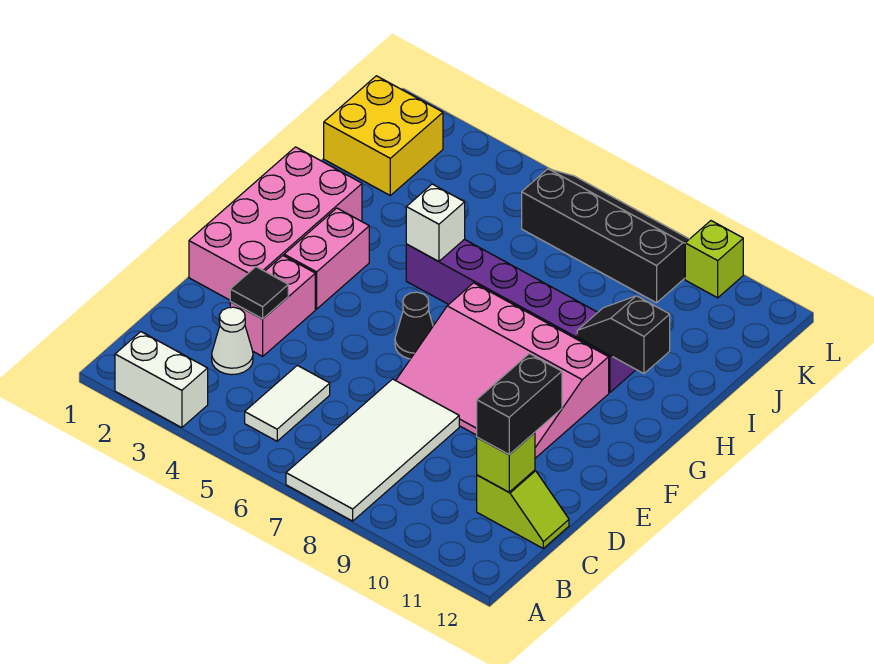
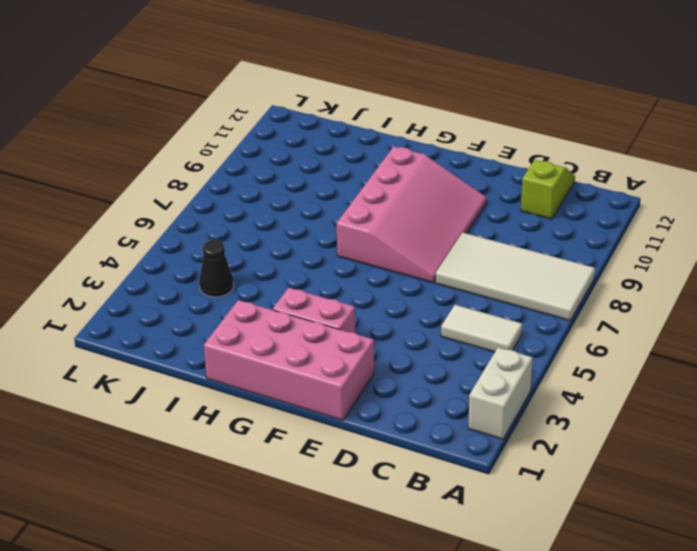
black 1x1 cone [199,240,234,297] -> black 1x1 cone moved to [395,292,433,359]
none -> white 1x1 cone [212,307,253,375]
none -> pink 1x2 brick [230,256,315,356]
none -> purple 1x6 brick [406,239,636,393]

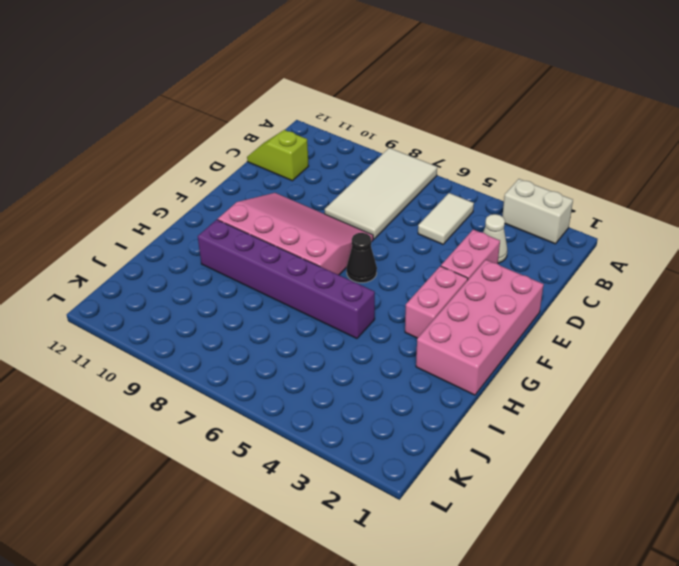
none -> yellow 2x2 brick [324,76,443,195]
none -> black 2x4 slope [522,169,689,303]
none -> lime 1x1 brick [685,221,743,298]

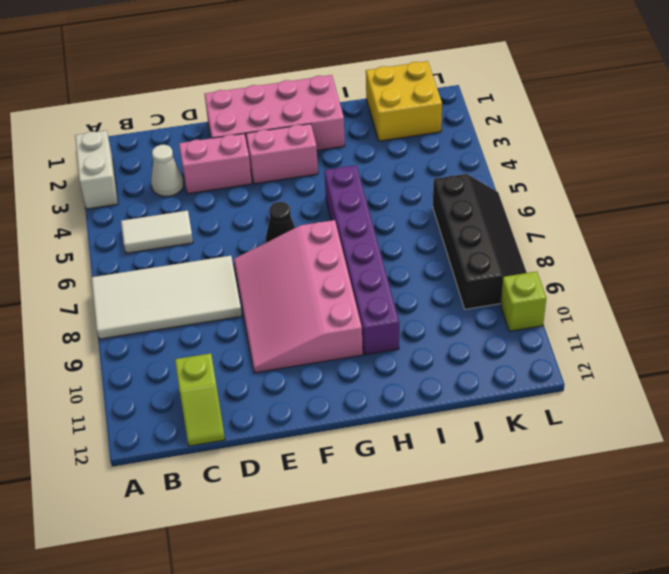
none -> lime 1x1 brick [477,433,535,492]
none -> black 1x1 tile [230,267,288,319]
none -> white 1x1 brick [406,184,465,262]

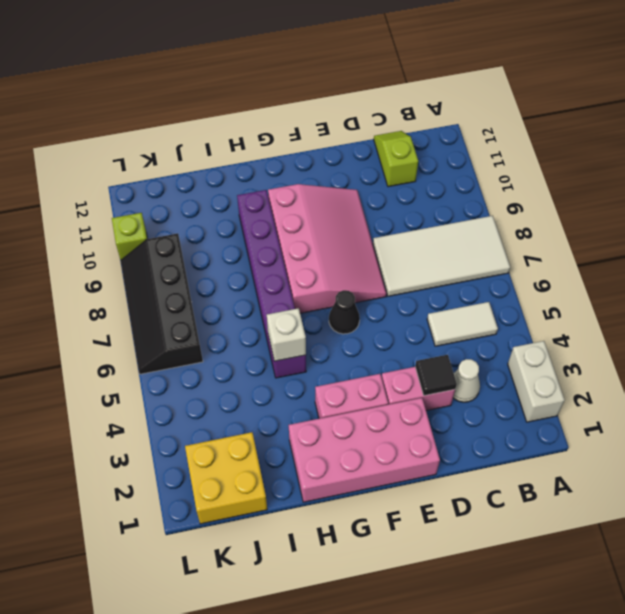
none -> lime 1x1 brick [477,433,535,492]
none -> black 1x2 slope [577,296,670,374]
none -> black 1x2 brick [477,354,562,455]

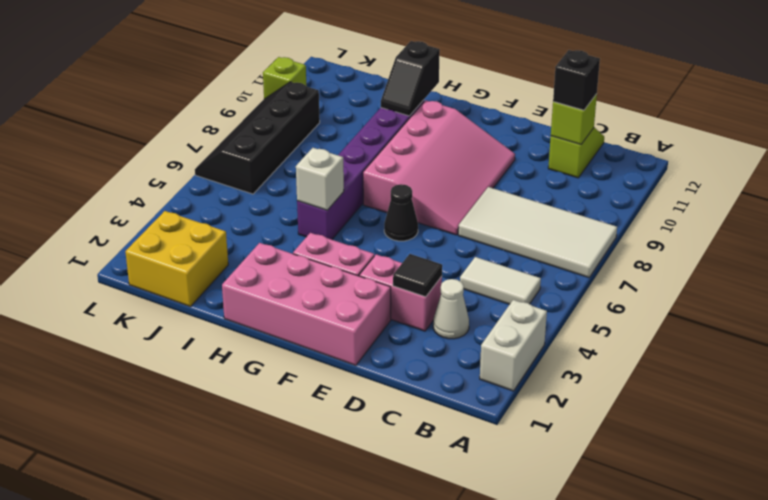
black 1x1 brick [553,50,600,110] -> black 1x2 brick [477,354,562,455]

